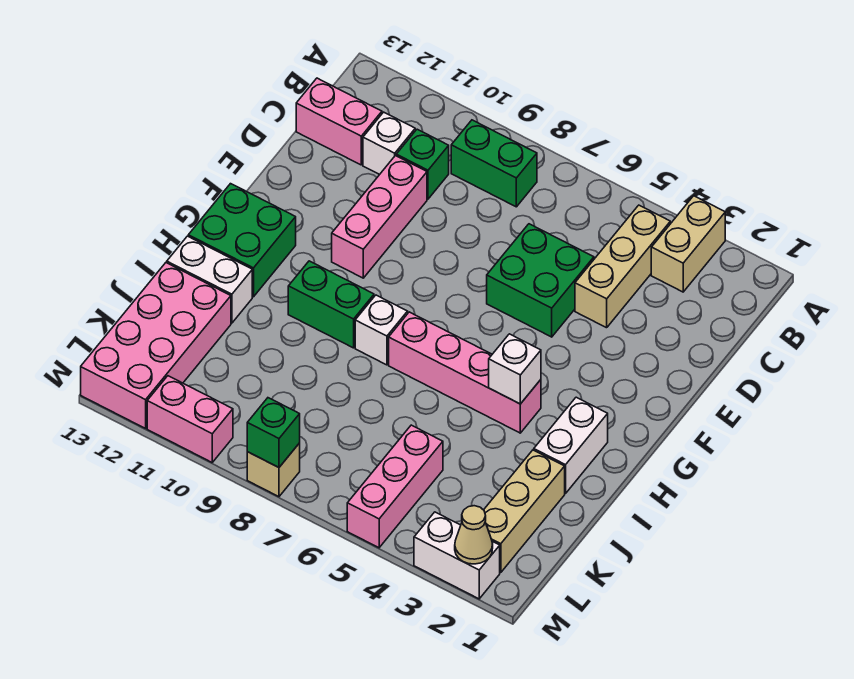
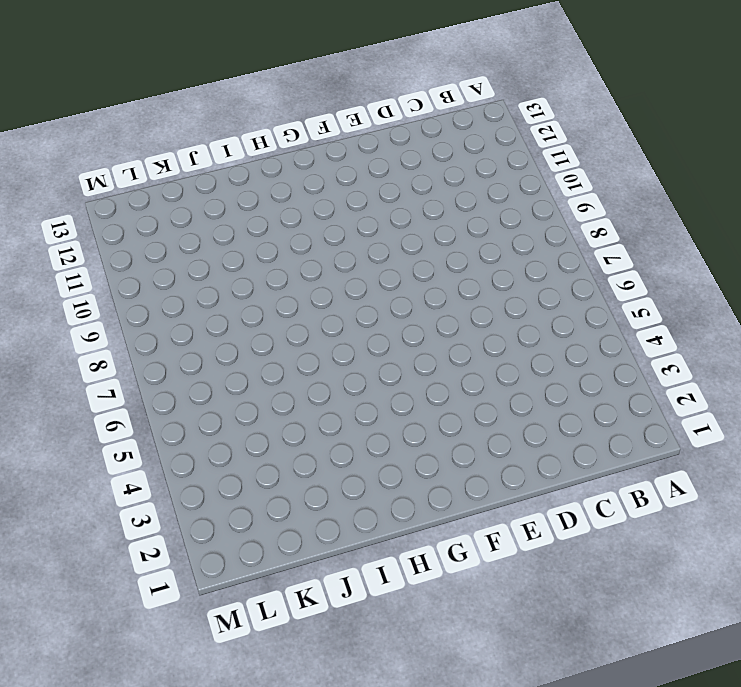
none -> tan 1x2 brick [651,196,725,292]
none -> tan 1x3 brick [575,205,670,328]
none -> green 1x2 brick [451,120,537,207]

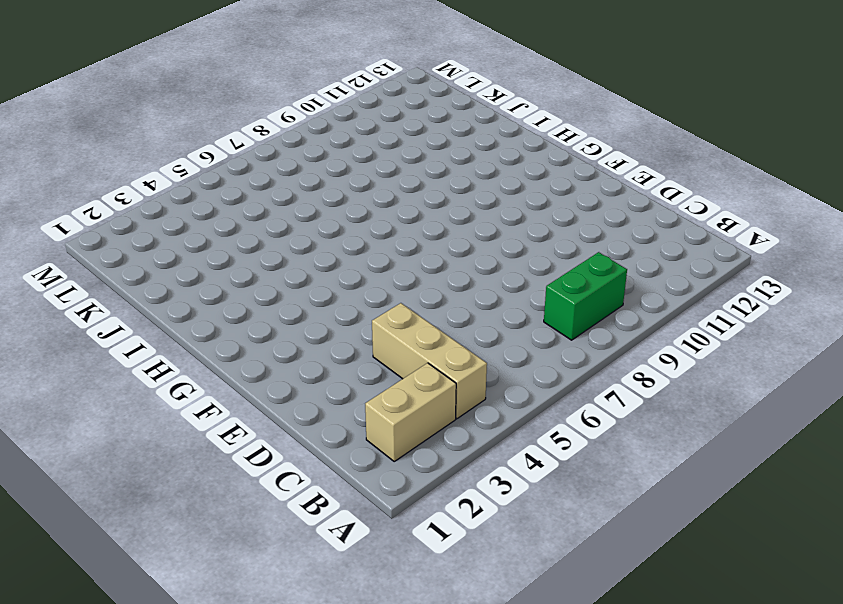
tan 1x2 brick [365,363,456,461] -> tan 1x2 brick turned to [651,196,725,292]
none -> green 1x1 brick [396,129,449,199]
none -> white 1x1 brick [363,112,415,175]
none -> pink 1x2 brick [296,78,382,165]

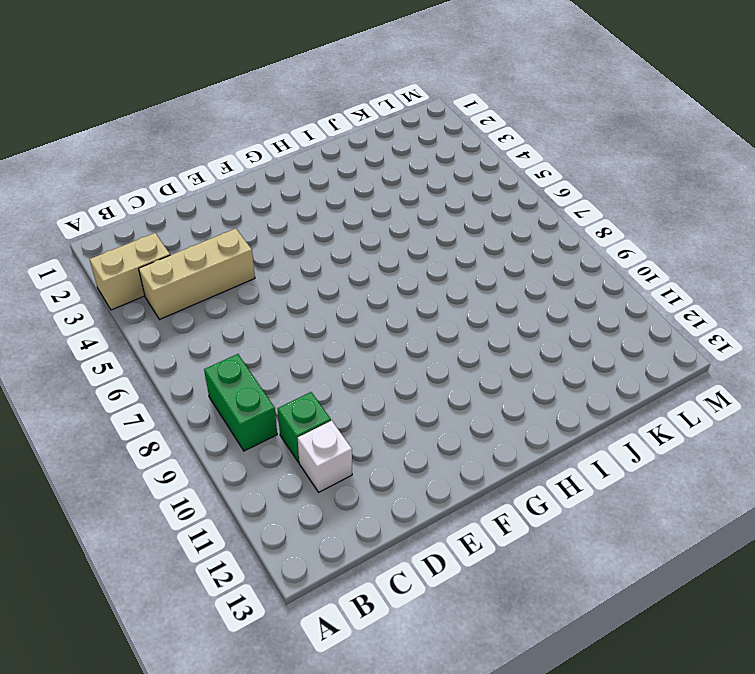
none -> pink 1x2 brick [296,78,382,165]
none -> green 2x2 brick [487,224,594,337]
none -> pink 1x3 brick [332,156,427,278]

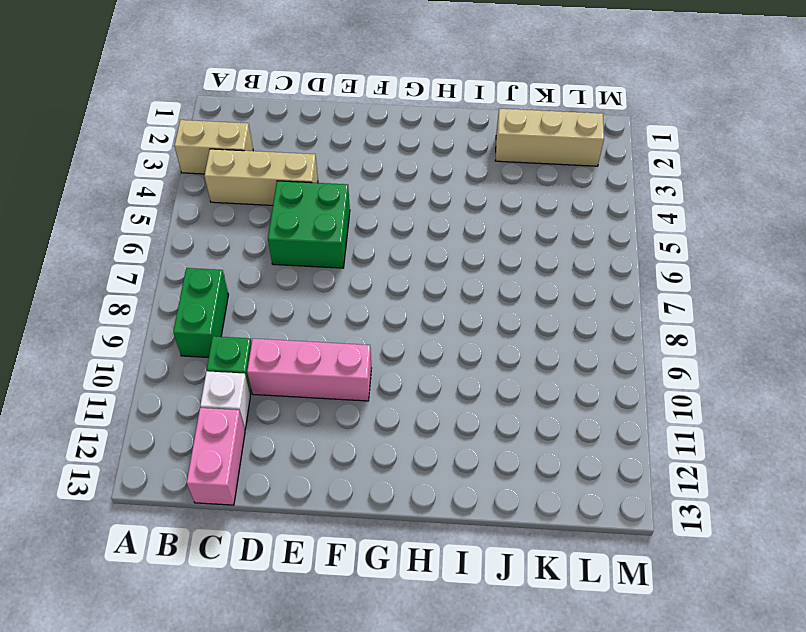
none -> green 2x2 brick [188,184,296,297]
none -> white 1x2 brick [534,397,608,494]
none -> pink 1x4 brick [389,312,541,433]

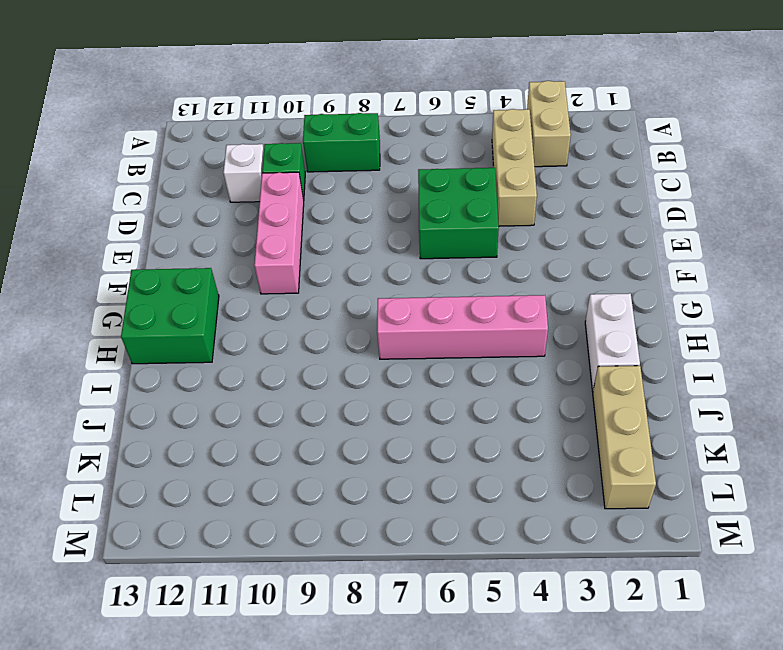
none -> pink 1x2 brick [296,78,382,165]
none -> white 1x1 brick [355,295,408,365]
none -> green 1x2 brick [288,261,374,348]

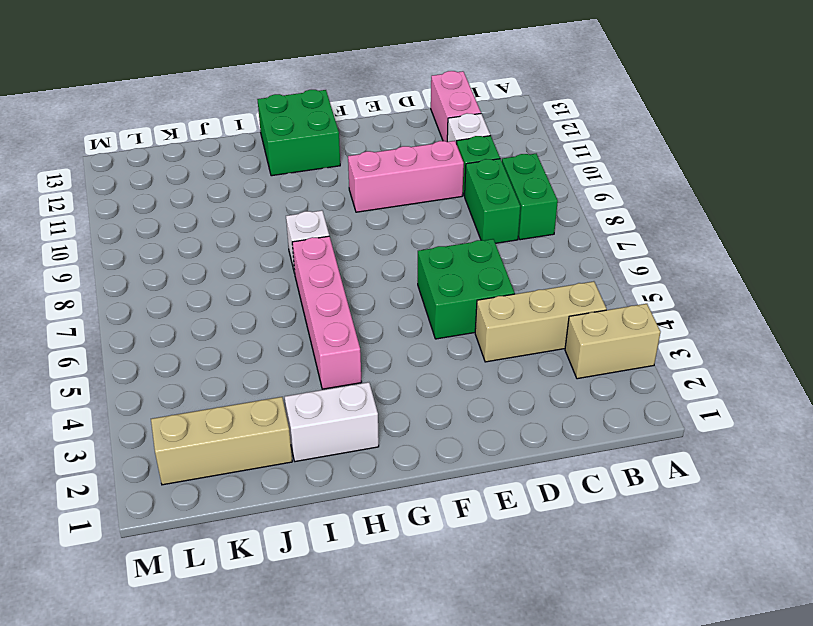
green 1x2 brick [465,159,520,243] -> green 1x2 brick moved to [288,261,374,348]
none -> white 1x2 brick [167,236,252,323]
none -> pink 2x4 brick [81,263,231,428]
none -> pink 1x3 brick [347,425,443,548]

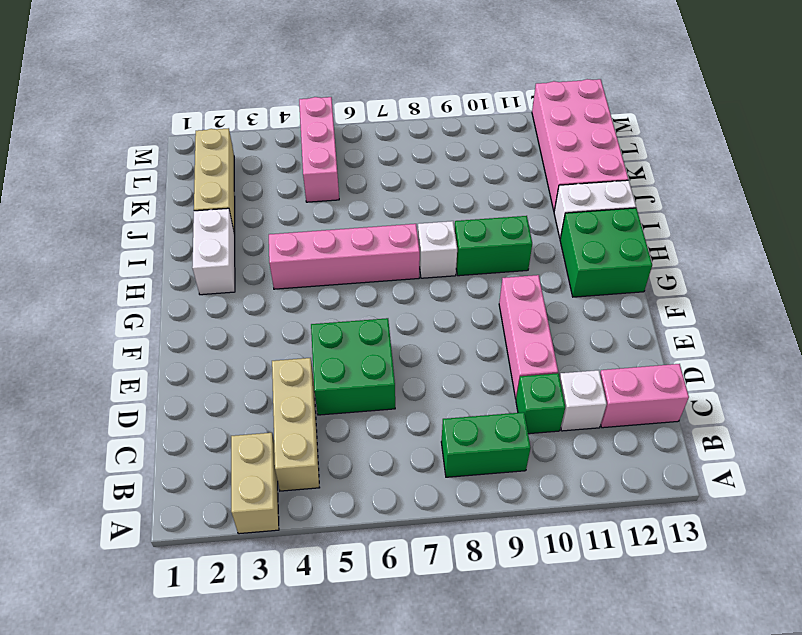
none -> white 1x2 brick [414,512,500,599]
none -> tan 1x1 brick [247,443,300,497]
none -> pink 1x2 brick [147,376,233,462]

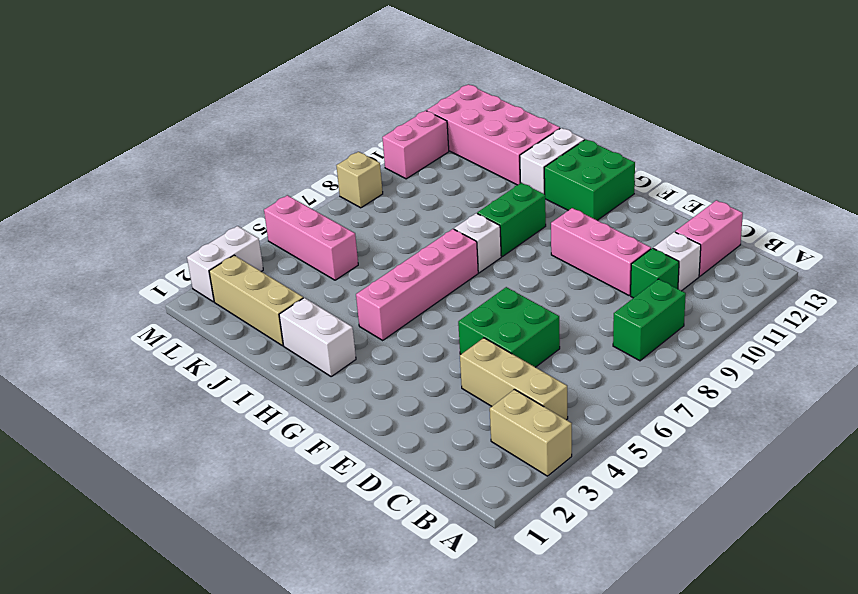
none -> white 1x1 brick [489,334,541,404]
none -> tan 1x1 cone [455,506,493,564]
none -> green 1x1 brick [247,398,300,467]

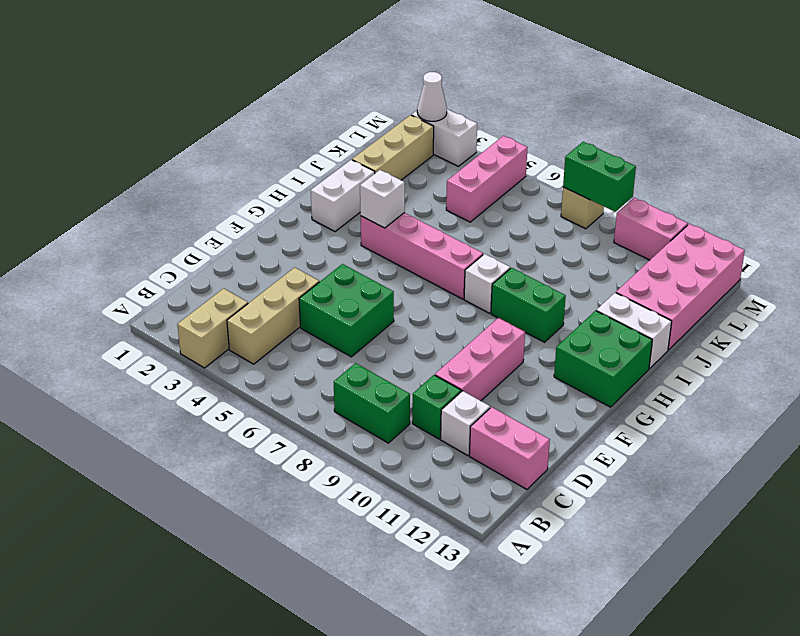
white 1x1 cone [417,72,447,121] -> tan 1x1 cone [455,506,493,564]
green 1x2 brick [563,142,636,212] -> green 1x1 brick [247,398,300,467]

